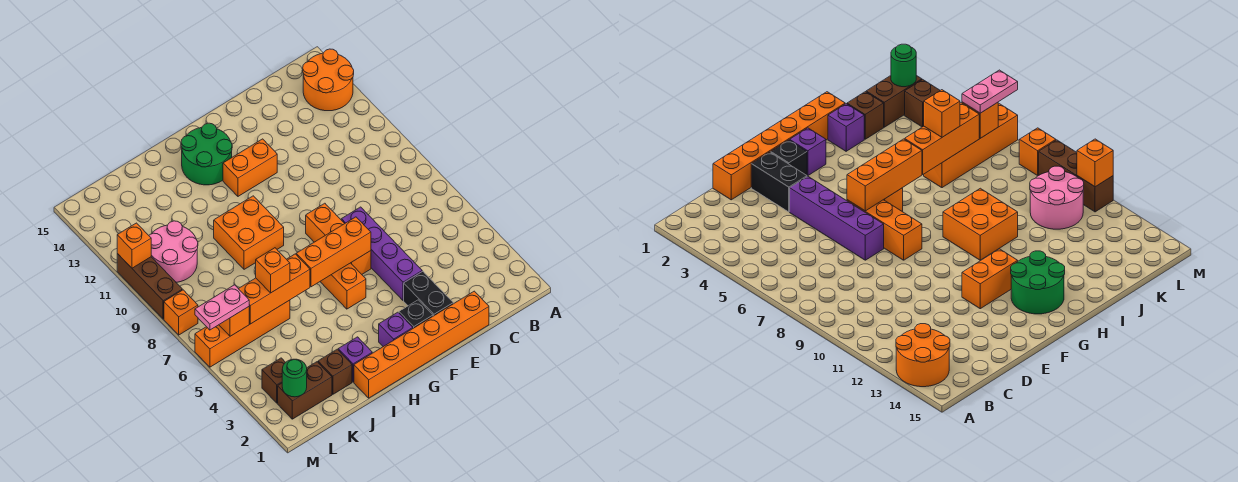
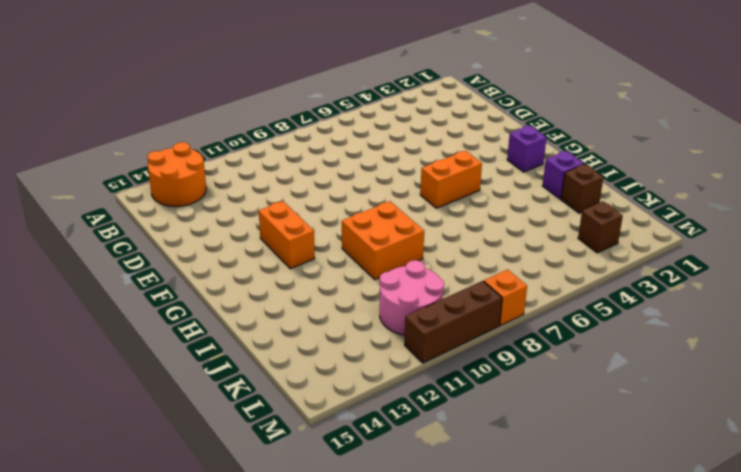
none -> orange 1x6 brick [354,291,489,398]
none -> black 1x2 brick [404,271,453,316]
none -> purple 1x4 brick [341,207,422,300]

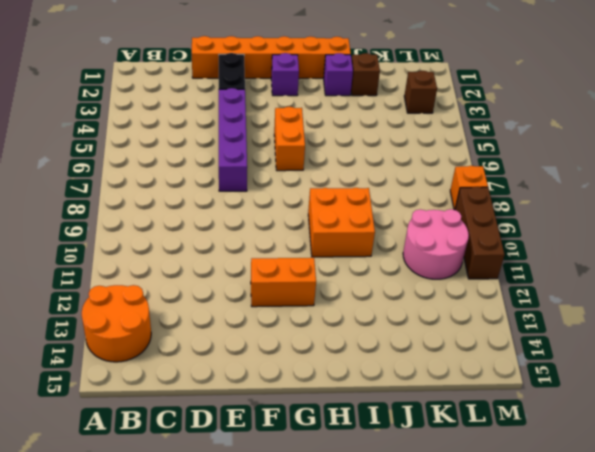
none -> black 1x1 brick [399,300,433,328]
none -> orange 1x3 brick [306,203,371,274]
none -> green 2x2 round brick [181,123,232,185]

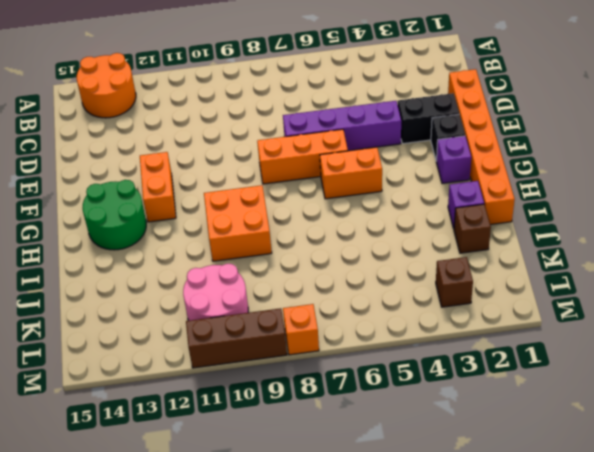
none -> orange 1x4 brick [195,300,290,367]
none -> brown 1x2 brick [278,362,332,419]
none -> orange 1x3 brick [296,217,371,287]

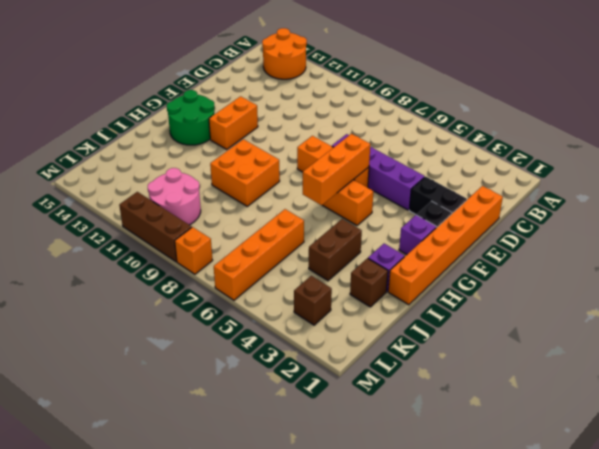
brown 1x2 brick [309,219,362,281] -> brown 1x2 brick moved to [278,362,332,419]
none -> orange 1x3 brick [239,254,310,324]
none -> green 1x1 round brick [282,359,307,397]
none -> orange 1x1 brick [219,307,249,336]

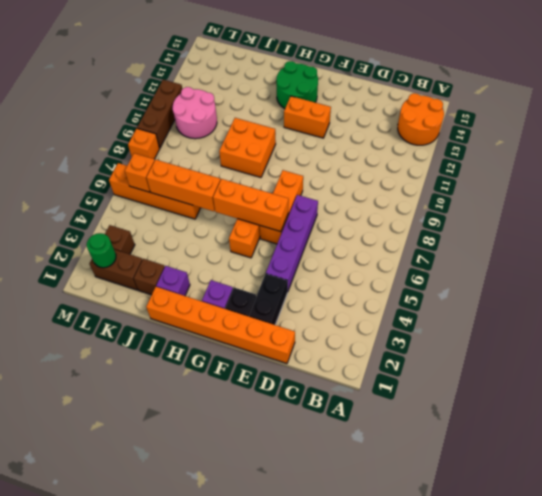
none -> orange 1x1 brick [117,223,151,268]
none -> orange 1x1 brick [256,248,290,293]
none -> pink 1x2 plate [195,285,249,330]

